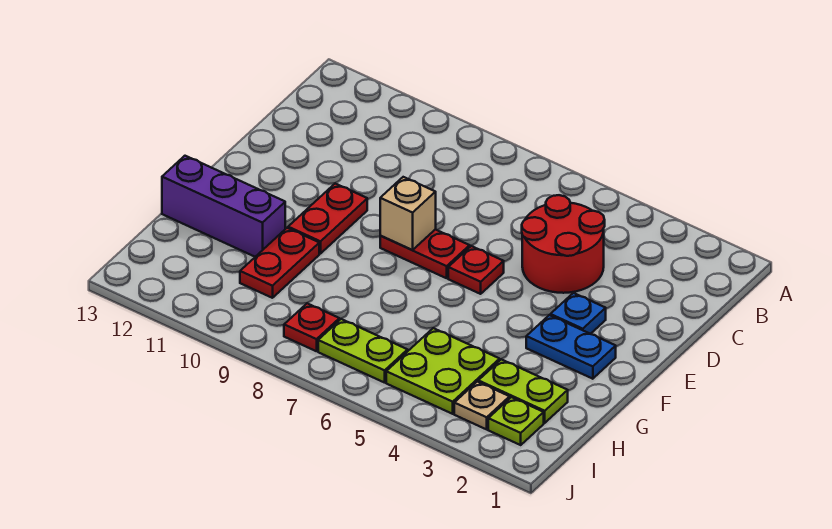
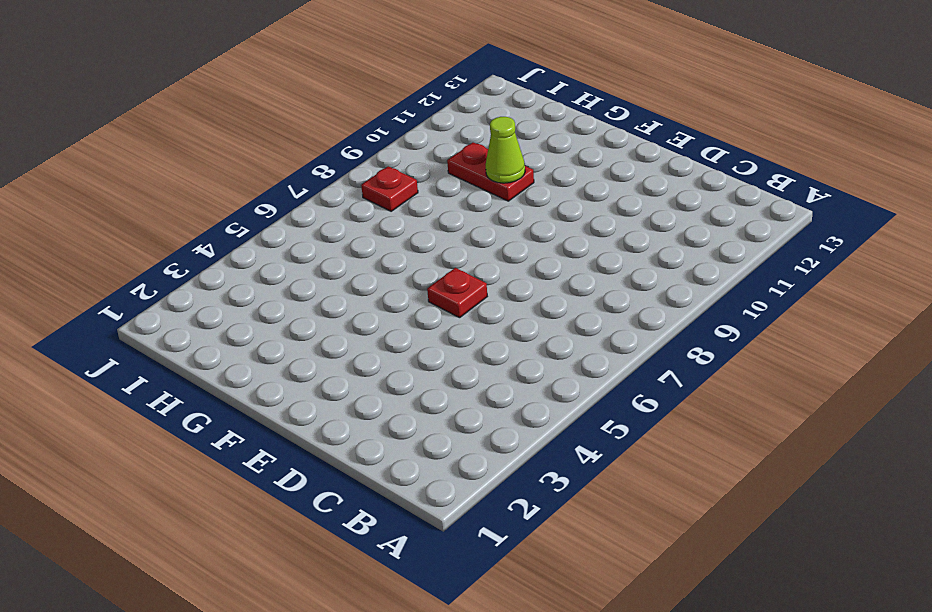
lime 1x1 cone [486,117,525,183] -> none
none -> red 2x2 round brick [522,195,605,293]
none -> blue 1x1 plate [550,293,606,334]
none -> red 1x2 plate [380,229,470,278]

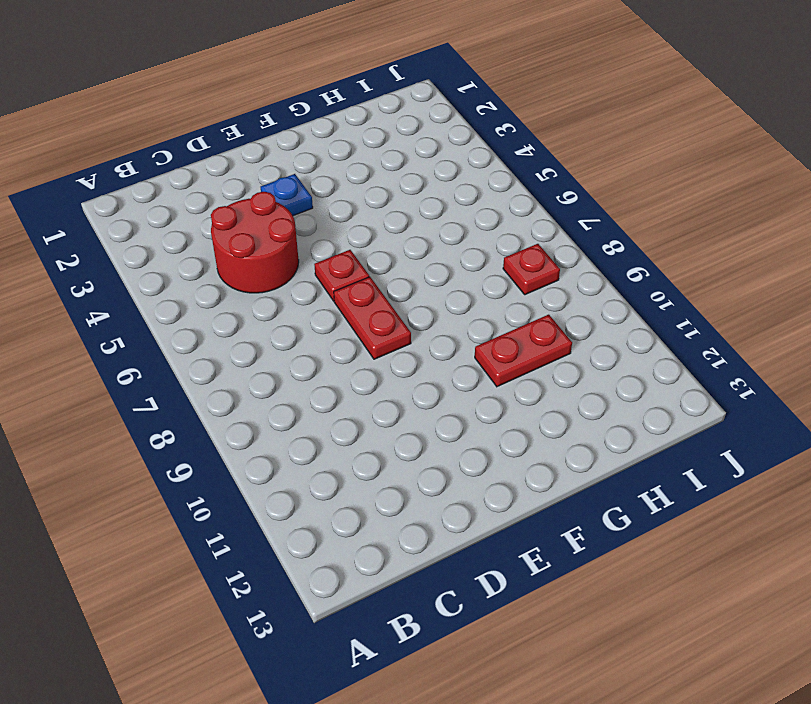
none -> red 1x2 plate [288,184,367,254]
none -> blue 1x2 plate [526,315,616,379]
none -> purple 1x3 brick [162,156,285,257]

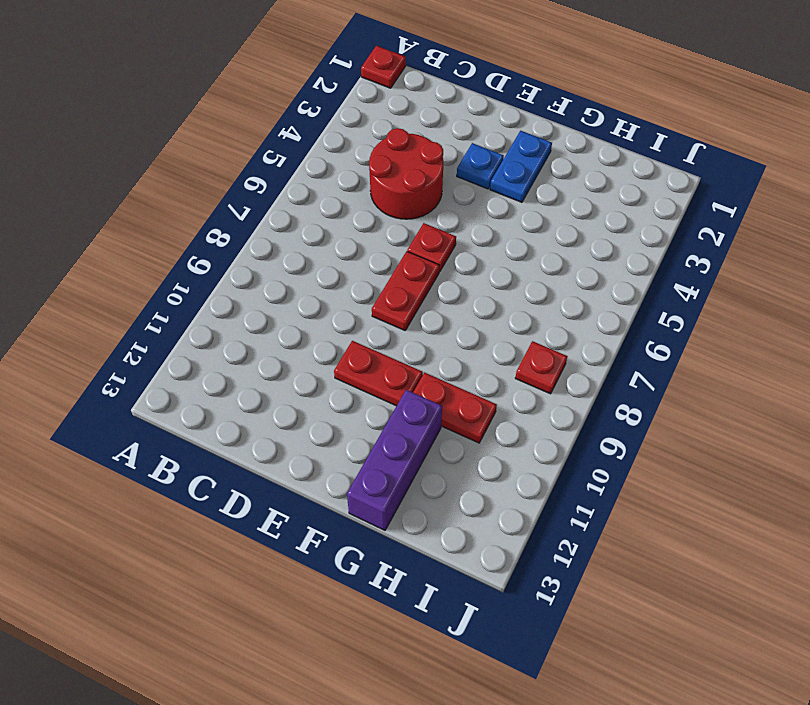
red 1x1 plate [361,46,406,88] -> none
none -> lime 1x2 plate [478,359,568,423]
none -> lime 2x2 plate [386,328,500,414]
none -> lime 1x1 plate [488,397,544,445]

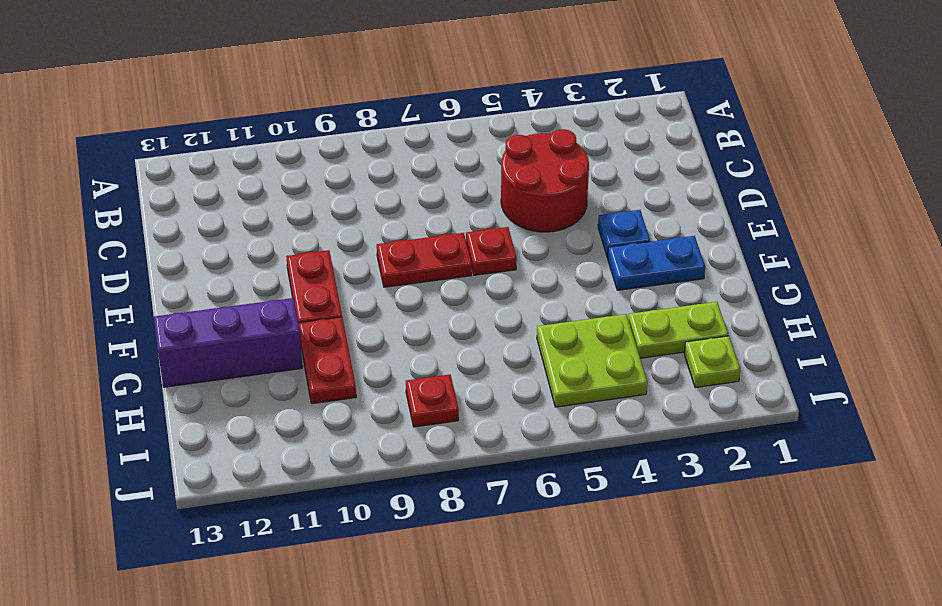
none -> tan 1x1 plate [454,382,510,429]
none -> lime 1x2 plate [318,319,408,383]
none -> tan 1x1 brick [380,177,436,250]

